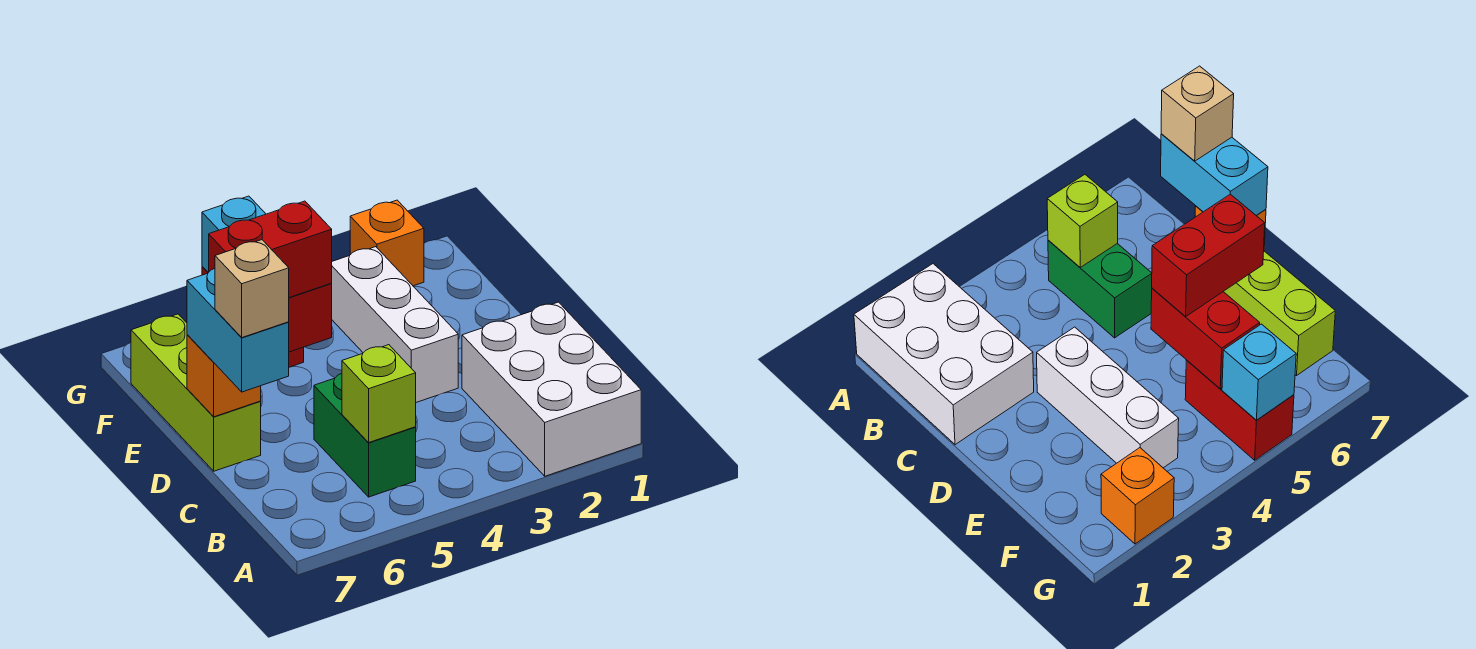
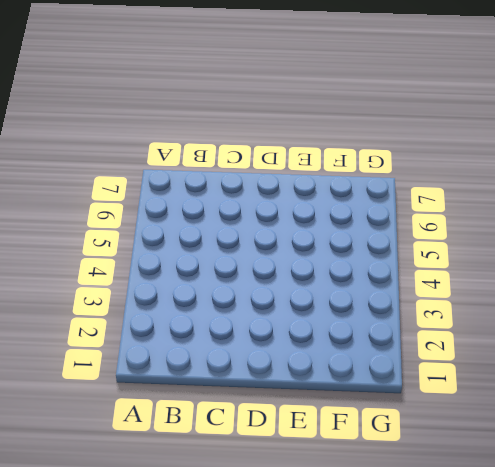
none -> white 2x3 brick [462,302,641,476]
none -> green 1x2 brick [314,373,416,497]
none -> white 1x3 brick [331,247,458,402]

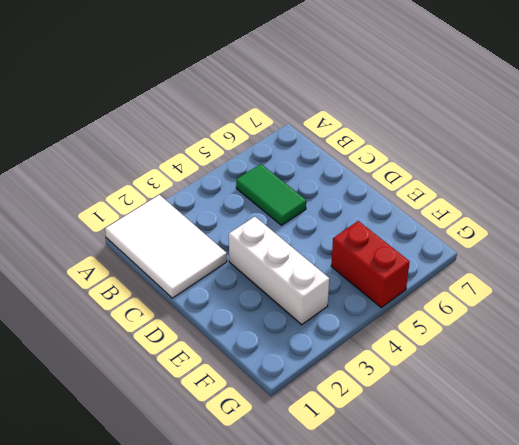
white 2x3 tile [105,195,227,298] -> white 2x3 brick [462,302,641,476]
green 1x2 tile [236,164,306,225] -> green 1x2 brick [314,373,416,497]
none -> lime 1x3 brick [131,314,261,471]
none -> orange 1x1 brick [350,200,424,286]
none -> lime 1x1 brick [342,345,416,442]

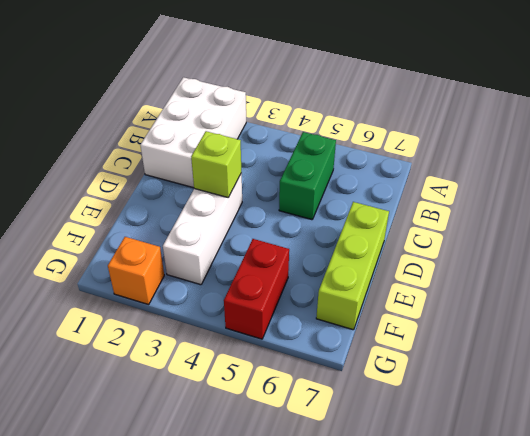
lime 1x1 brick [191,131,241,197] -> lime 1x1 brick moved to [342,345,416,442]
none -> orange 1x1 brick [187,335,261,417]
none -> red 1x2 brick [289,284,332,352]
none -> cyan 1x1 brick [202,196,265,273]

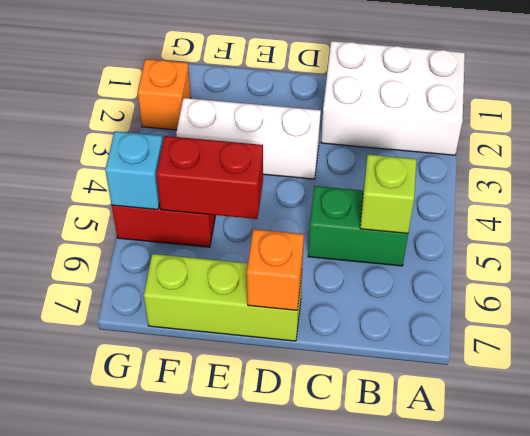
none -> cyan 1x2 brick [187,268,289,392]
none -> red 1x2 brick [209,201,332,298]
none -> tan 1x1 brick [215,240,289,338]

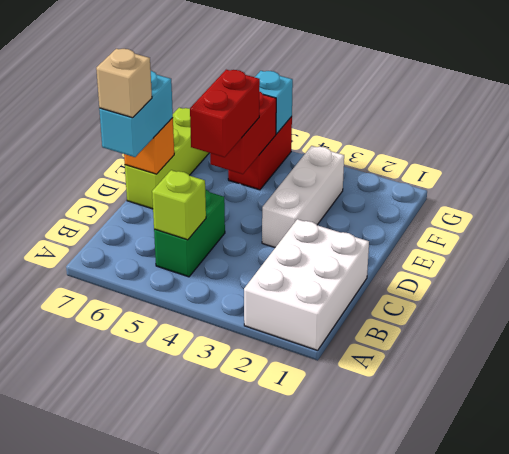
red 1x2 brick [190,70,260,157] -> red 1x2 brick turned to [209,201,332,298]
none -> orange 1x1 brick [350,200,424,286]

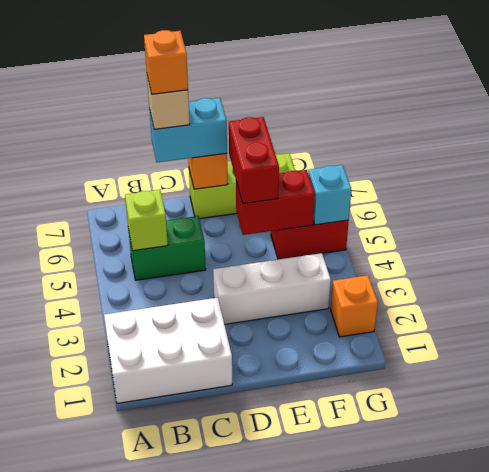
orange 1x1 brick [144,30,188,94] -> none

